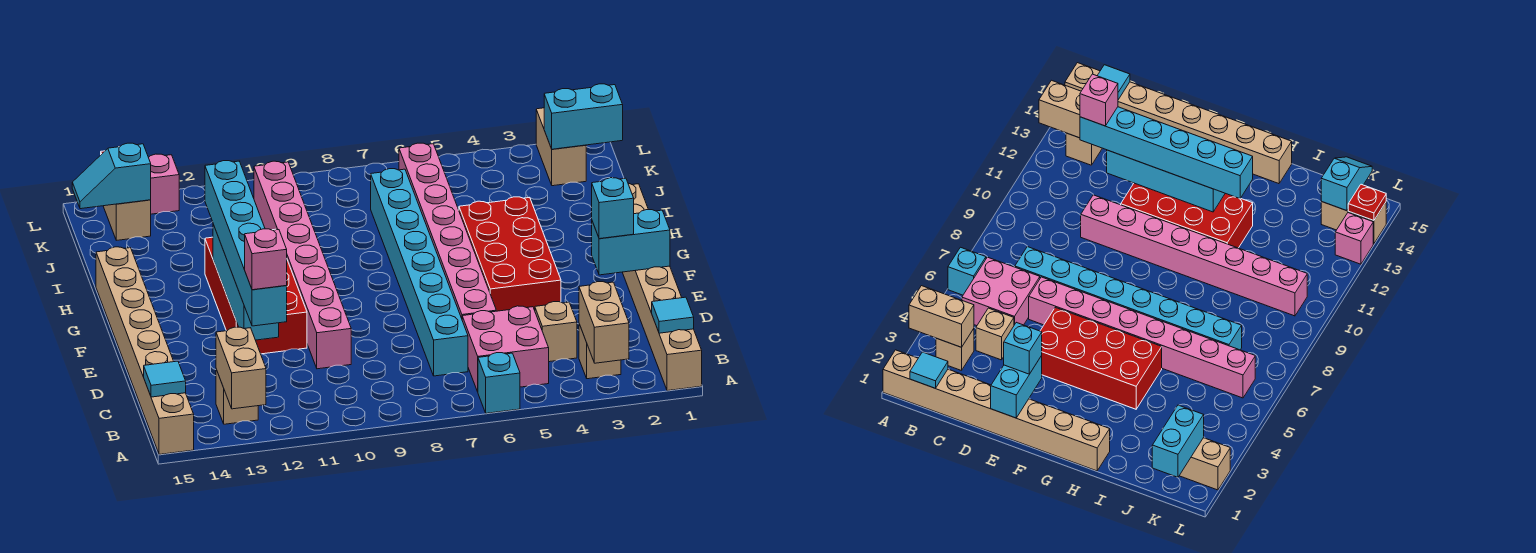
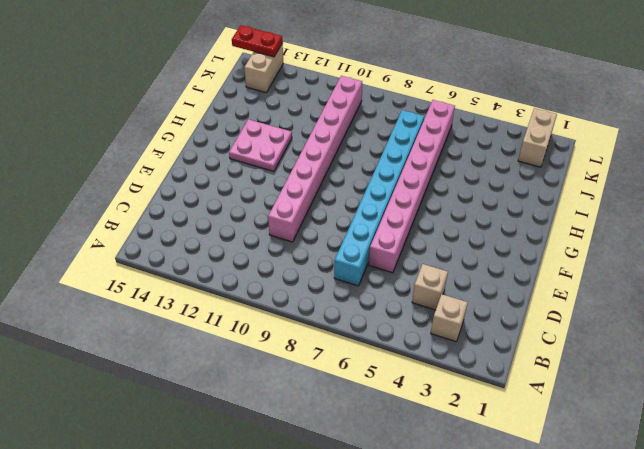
pink 2x2 plate [229,119,292,171] -> red 2x4 brick [205,229,307,354]
red 1x2 plate [232,25,283,57] -> red 1x1 plate [1348,184,1386,221]
none -> tan 1x8 brick [622,183,702,391]
none -> cyan 1x1 brick [478,353,520,413]
none -> tan 1x8 brick [96,247,194,454]

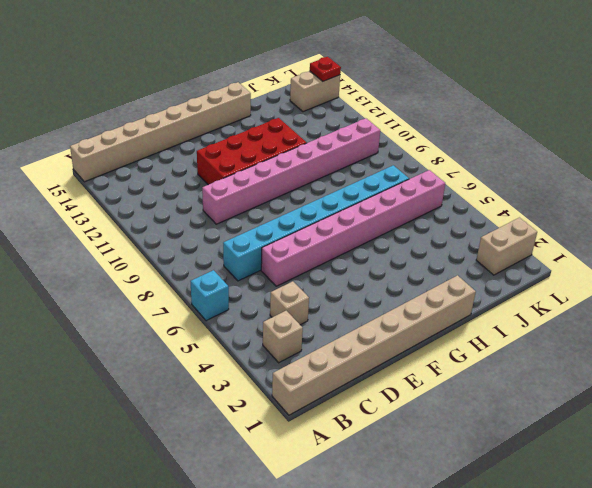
none -> pink 2x2 brick [462,306,549,392]
none -> tan 1x1 brick [216,369,258,424]
none -> red 2x4 brick [459,197,561,311]

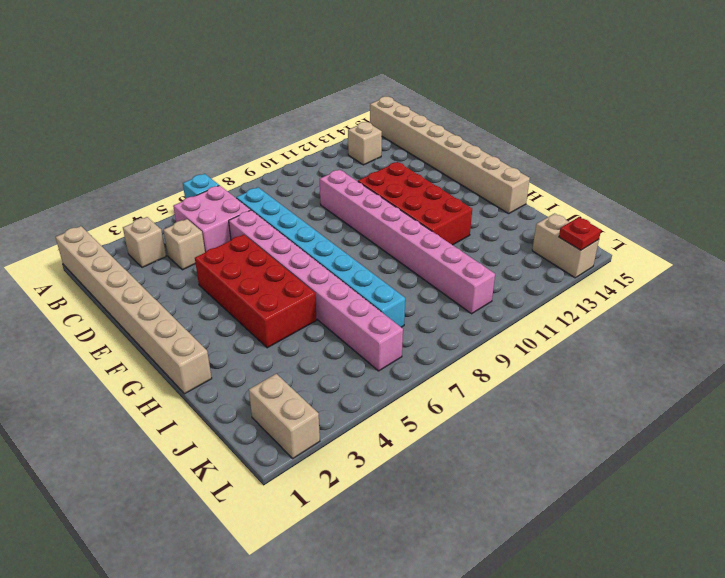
none -> pink 1x1 brick [149,154,179,214]
none -> tan 1x2 brick [579,282,629,363]
none -> tan 1x2 brick [216,327,266,409]

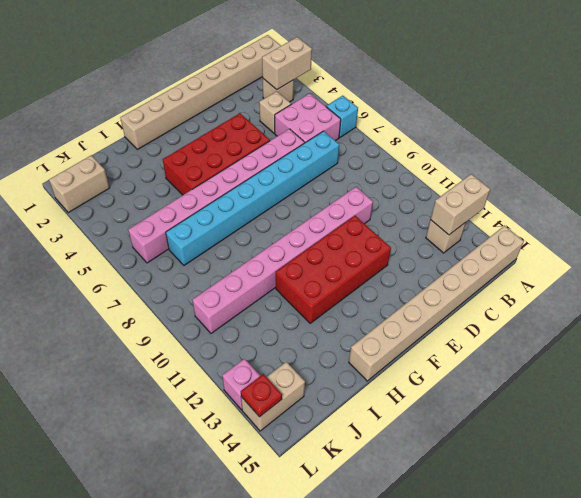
none -> cyan 1x1 tile [652,297,694,333]
none -> cyan 1x1 tile [144,361,186,397]
none -> cyan 1x4 brick [213,224,279,340]

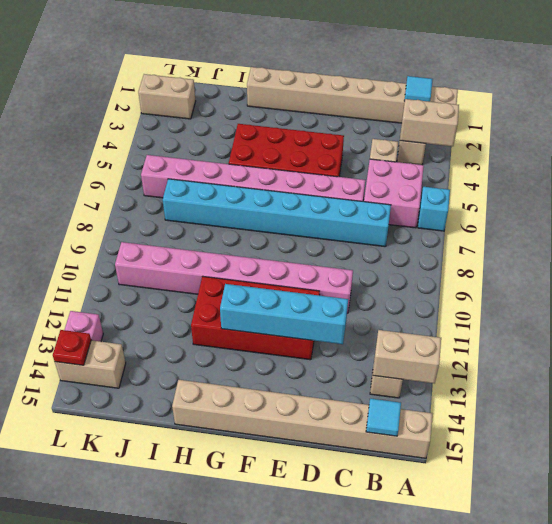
none -> cyan 1x2 brick [592,210,670,275]
none -> cyan 1x2 brick [544,84,623,149]
none -> cyan 1x2 slope [72,143,151,209]

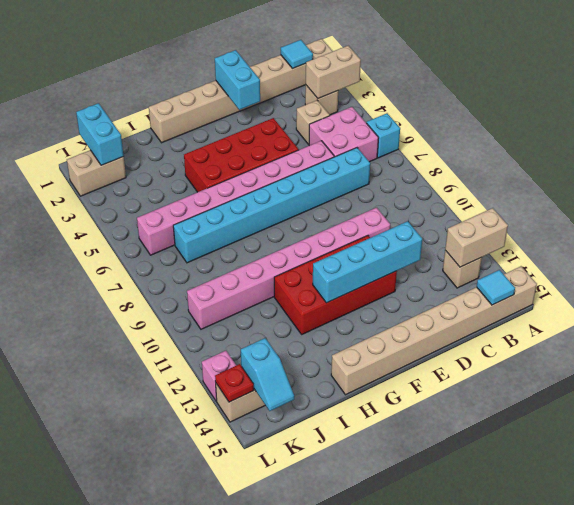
none -> cyan 1x6 brick [205,161,287,326]
none -> cyan 1x1 brick [592,178,634,239]
none -> pink 1x1 brick [245,229,287,290]

